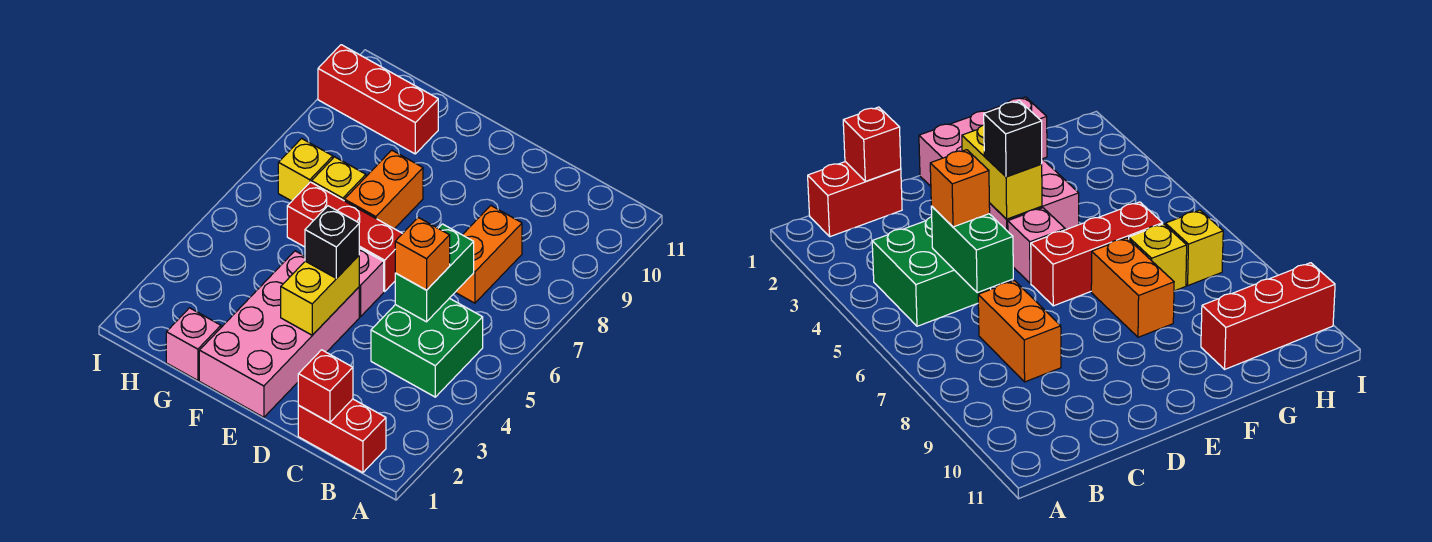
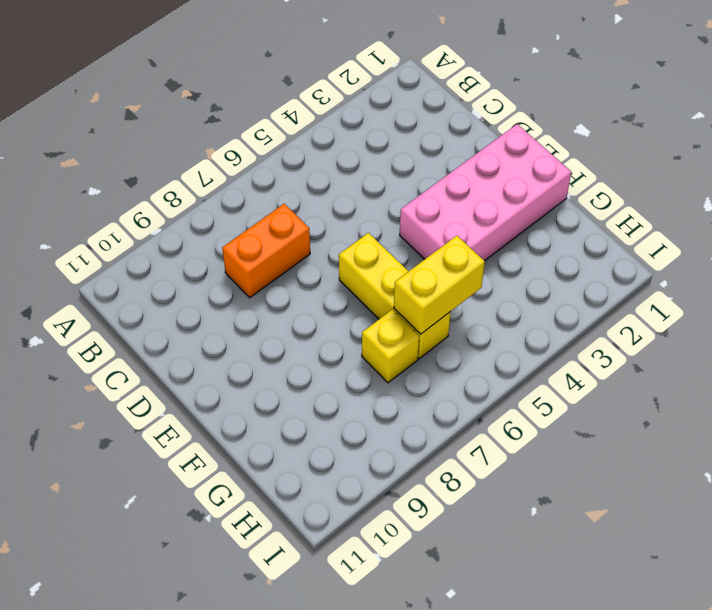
yellow 1x3 brick [339,233,450,359] -> red 1x3 brick [287,182,403,291]
yellow 1x2 brick [394,236,485,334] -> yellow 1x2 brick moved to [281,256,359,335]
none -> red 1x2 brick [298,399,386,473]
none -> green 2x2 brick [371,298,483,397]
none -> pink 1x1 brick [359,248,384,317]

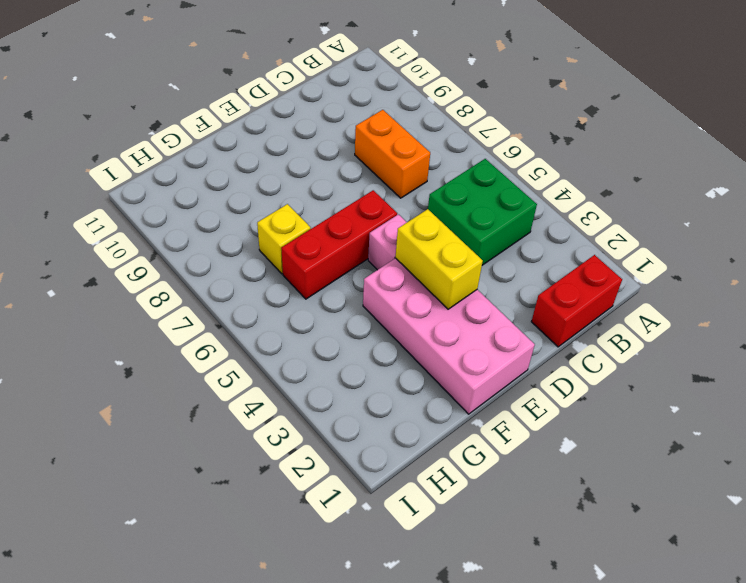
none -> orange 1x2 brick [344,150,423,229]
none -> pink 1x1 brick [166,308,221,380]
none -> red 1x3 brick [318,45,438,154]

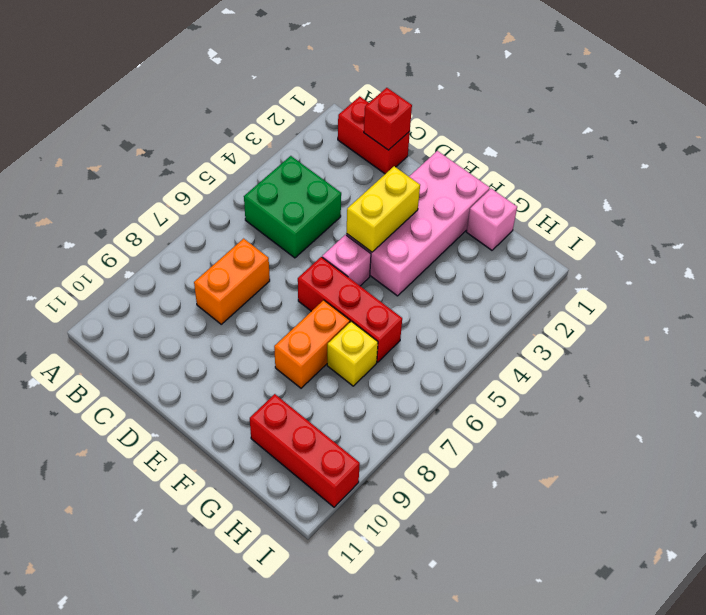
none -> yellow 1x1 brick [278,139,333,201]
none -> green 1x2 brick [395,224,474,322]
none -> orange 1x1 brick [395,217,450,290]

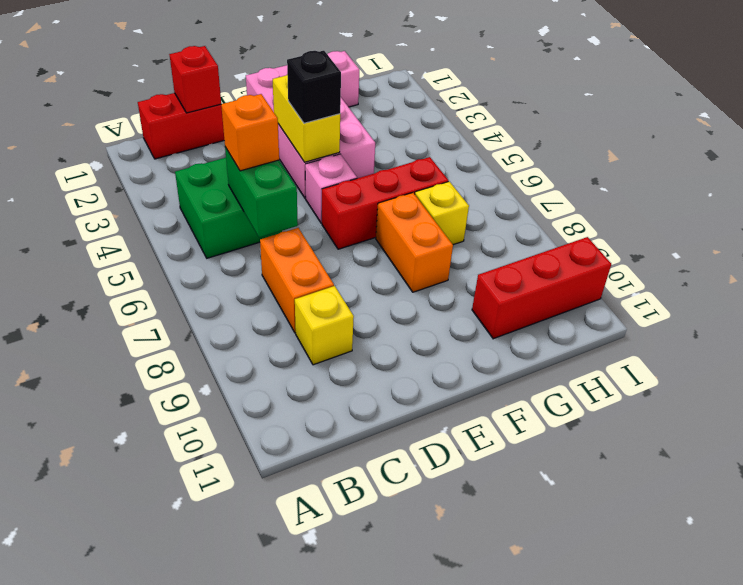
yellow 1x1 brick [295,286,354,365] -> yellow 1x1 brick moved to [278,139,333,201]

